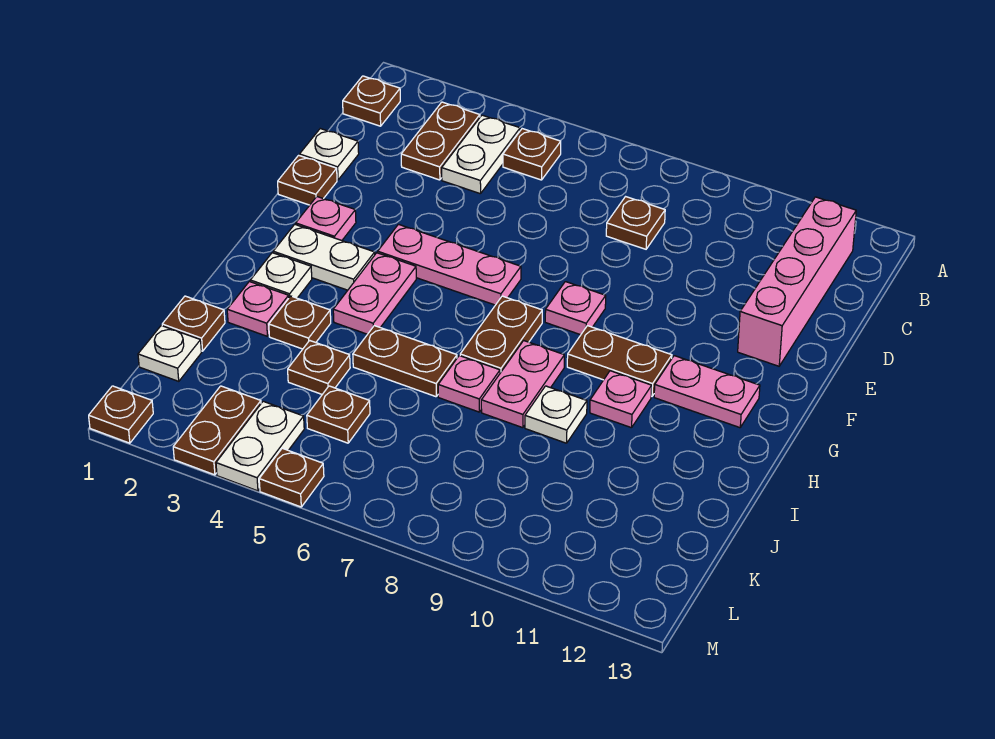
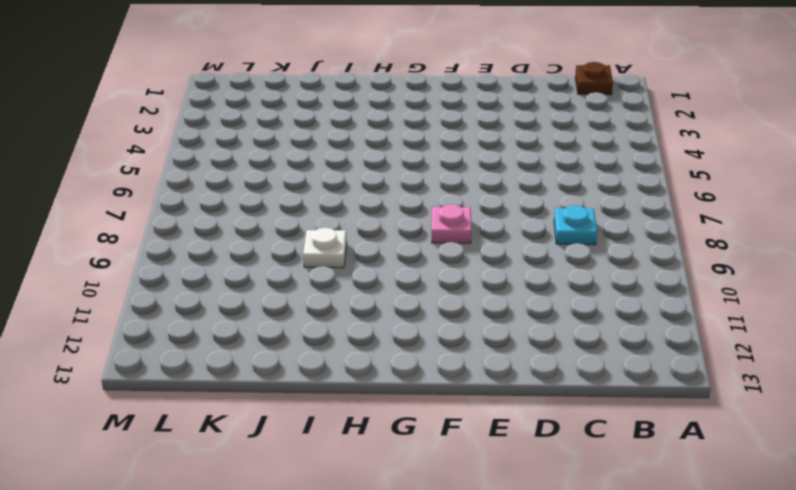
cyan 1x1 plate [554,206,597,245] -> brown 1x1 plate [606,197,665,249]
none -> brown 1x2 plate [401,102,480,180]
none -> white 1x2 plate [442,115,520,194]
none -> brown 1x1 plate [503,129,561,180]
none -> pink 1x4 brick [738,197,856,366]

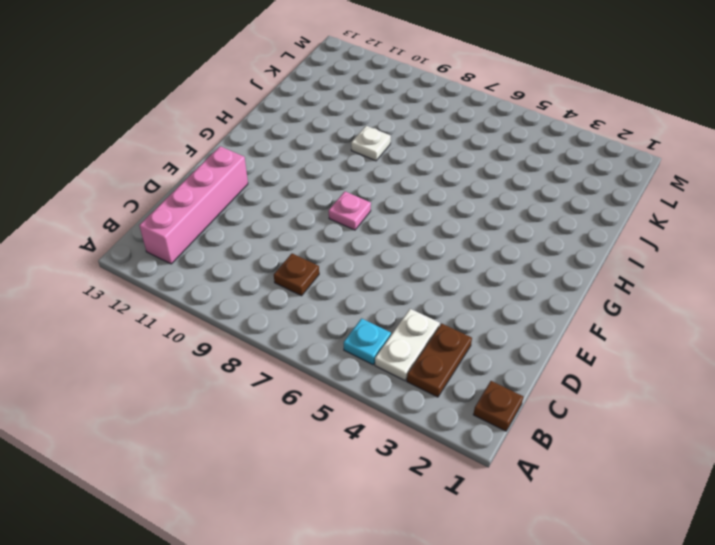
cyan 1x1 plate [344,318,391,365] -> brown 1x1 plate [503,129,561,180]
none -> white 1x1 plate [300,129,359,180]
none -> brown 1x1 plate [278,155,337,205]
none -> pink 1x1 plate [296,197,356,240]
none -> pink 1x3 plate [378,224,521,305]

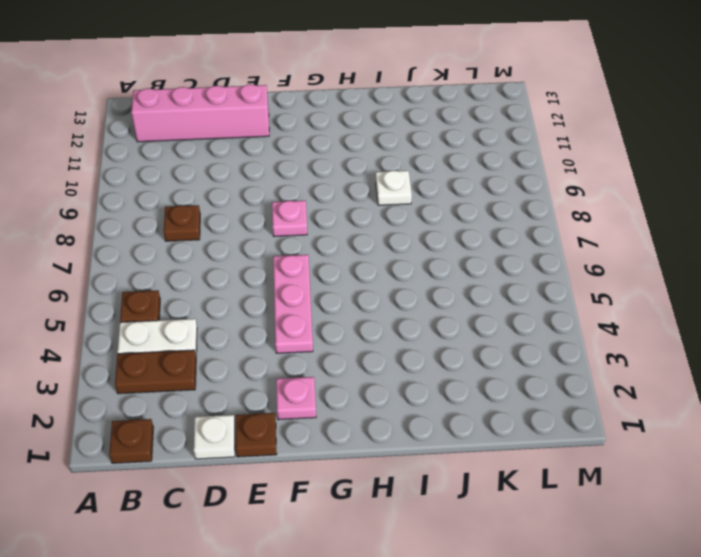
none -> white 1x2 plate [273,224,375,290]
none -> pink 1x2 plate [333,253,416,334]
none -> brown 1x2 plate [460,296,542,373]
none -> brown 1x2 plate [567,326,672,397]

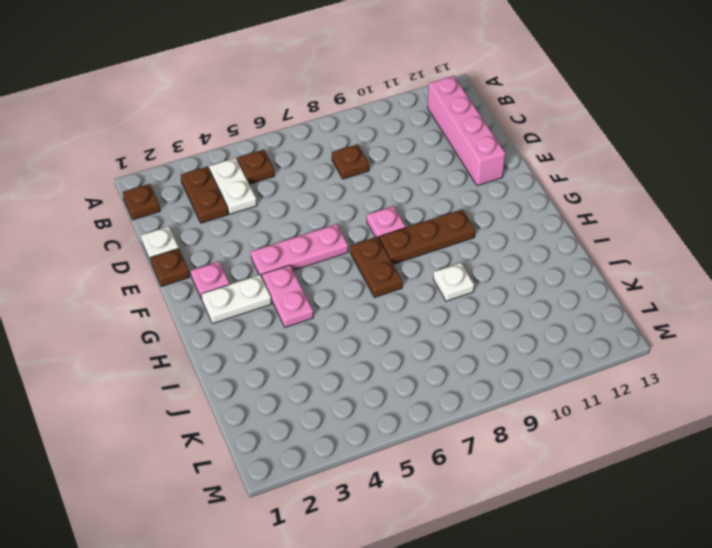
brown 1x3 plate [379,209,475,264] -> brown 1x2 plate [567,326,672,397]
none -> pink 1x2 plate [654,356,760,428]
none -> white 1x1 plate [250,253,312,298]
none -> pink 1x2 plate [481,341,564,428]
none -> pink 1x1 plate [590,371,652,428]

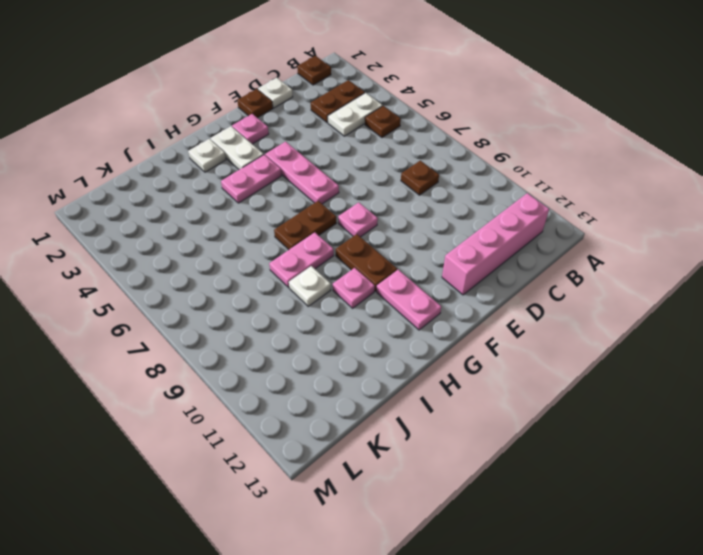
none -> pink 1x1 plate [227,282,289,336]
none -> brown 1x1 plate [269,296,331,349]
none -> brown 1x2 plate [353,326,457,397]
none -> pink 1x1 plate [438,356,500,412]

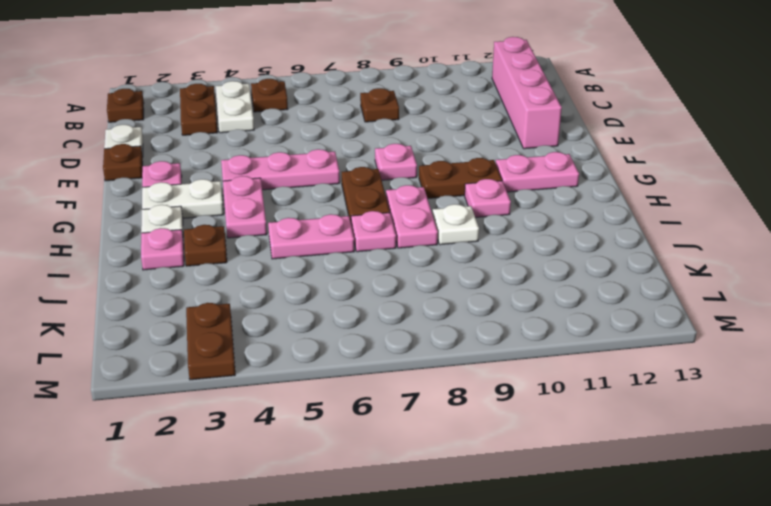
pink 1x2 plate [268,214,354,259] -> brown 1x2 plate [353,326,457,397]
none -> brown 1x1 plate [162,296,225,351]
none -> brown 1x1 plate [288,340,350,394]
none -> white 1x1 plate [138,326,201,381]
none -> brown 1x1 plate [307,386,370,443]

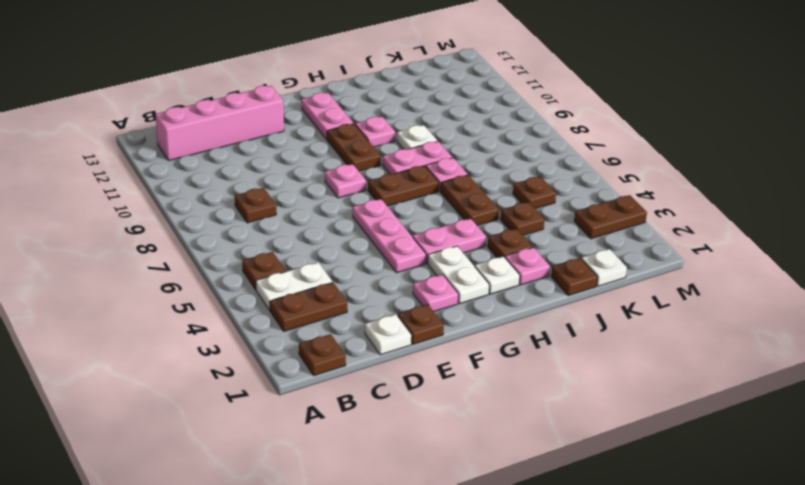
none -> white 1x2 plate [216,401,304,491]
none -> brown 1x1 plate [89,386,153,443]
none -> brown 1x1 plate [259,448,324,507]

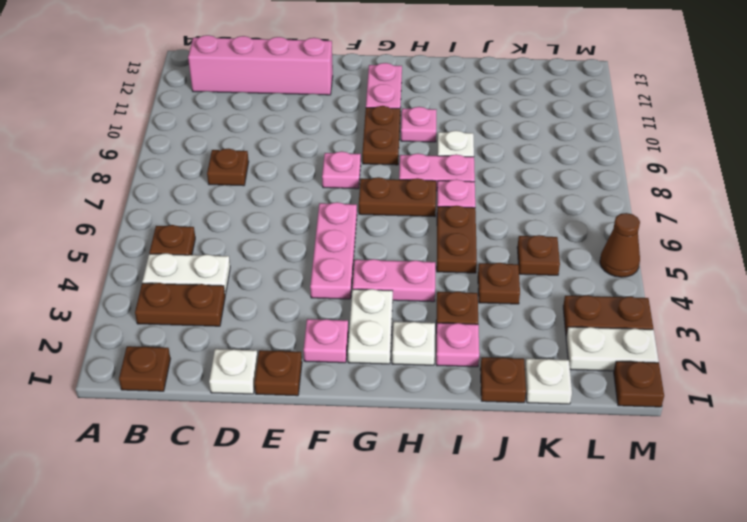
white 1x2 plate [566,327,659,371] -> white 1x2 plate moved to [216,401,304,491]
brown 1x1 cone [600,213,640,277] -> brown 1x1 plate [259,448,324,507]

